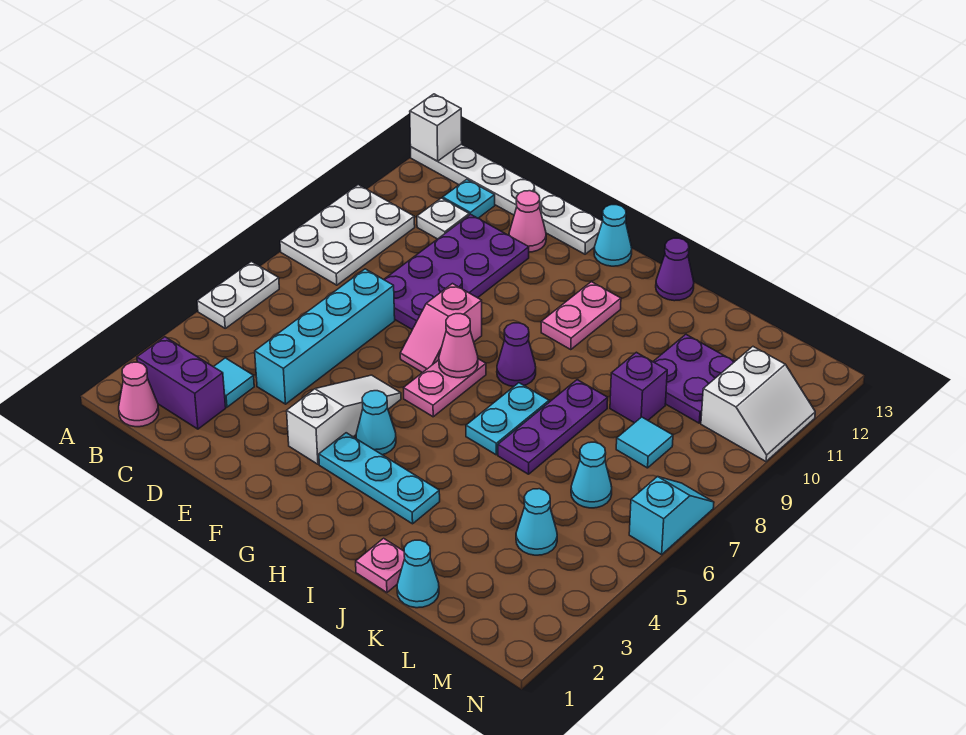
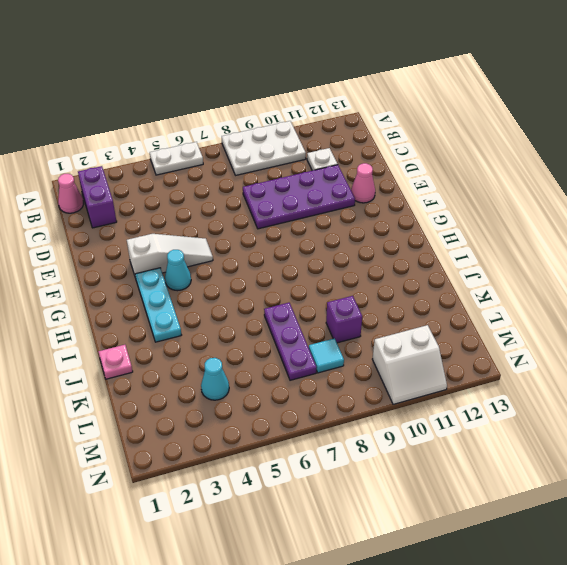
purple 1x3 plate [264,303,317,380] -> purple 1x3 plate turned to [498,380,608,474]
none -> white 1x6 plate [411,144,602,254]
none -> cyan 1x1 tile [214,358,254,407]
none -> cyan 1x1 plate [443,179,495,218]
none -> cyan 1x4 brick [255,269,395,404]

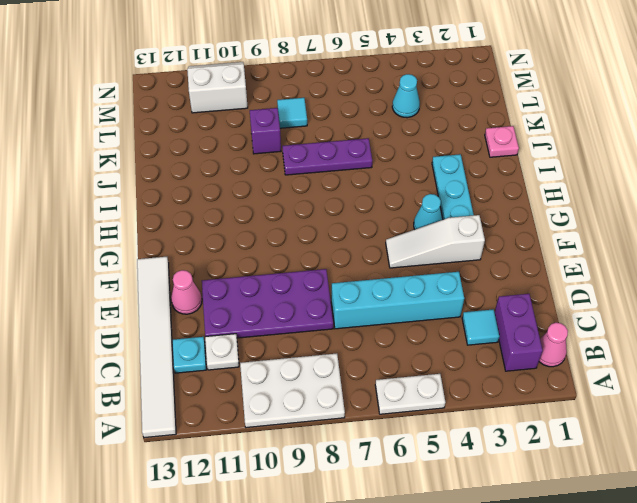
white 1x6 tile [137,257,176,438] -> white 1x6 plate [411,144,602,254]
none -> pink 1x2 slope [400,284,482,373]
none -> pink 1x2 plate [404,359,486,417]
none -> cyan 1x1 cone [594,205,632,266]
none -> purple 1x1 cone [497,323,536,386]

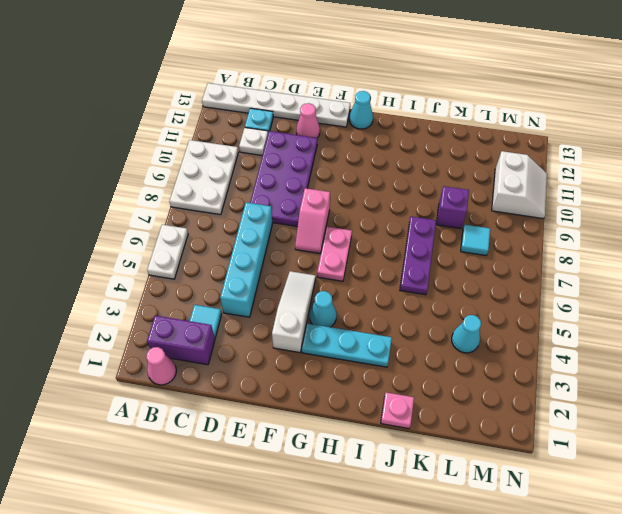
none -> purple 1x1 cone [497,323,536,386]
none -> pink 1x2 plate [541,282,621,350]
none -> cyan 1x2 plate [466,383,549,455]
none -> purple 1x1 cone [656,238,694,301]

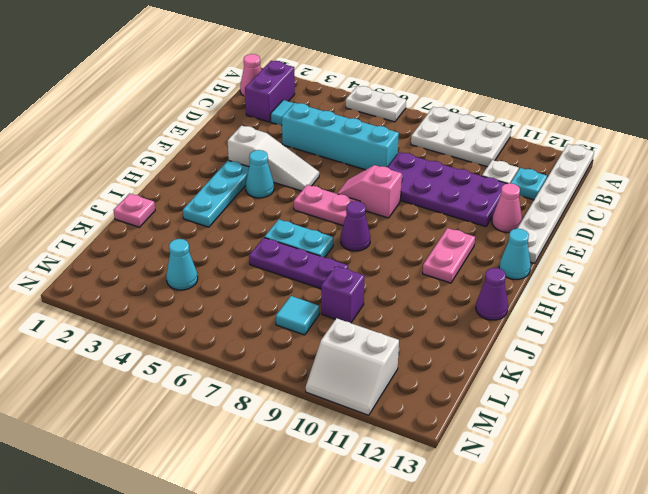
pink 1x2 plate [423,228,475,283] -> pink 1x2 plate turned to [541,282,621,350]
none -> cyan 1x1 cone [397,540,439,608]
none -> purple 2x2 plate [653,335,735,423]
none -> cyan 1x1 cone [571,442,612,508]
none -> cyan 1x2 slope [629,477,714,555]

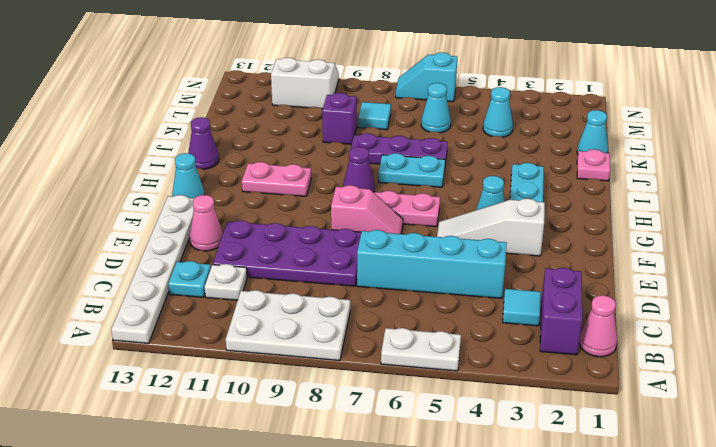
none -> purple 2x2 plate [653,335,735,423]
none -> white 1x1 brick [410,94,462,161]
none -> pink 1x1 cone [439,314,478,378]

